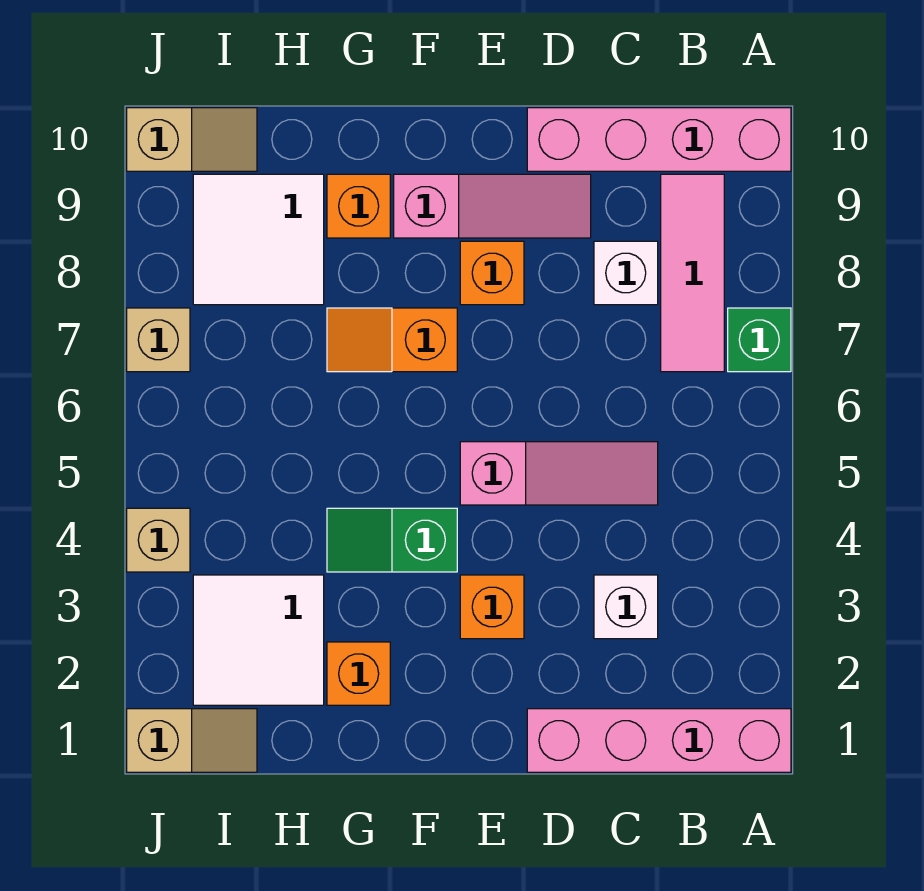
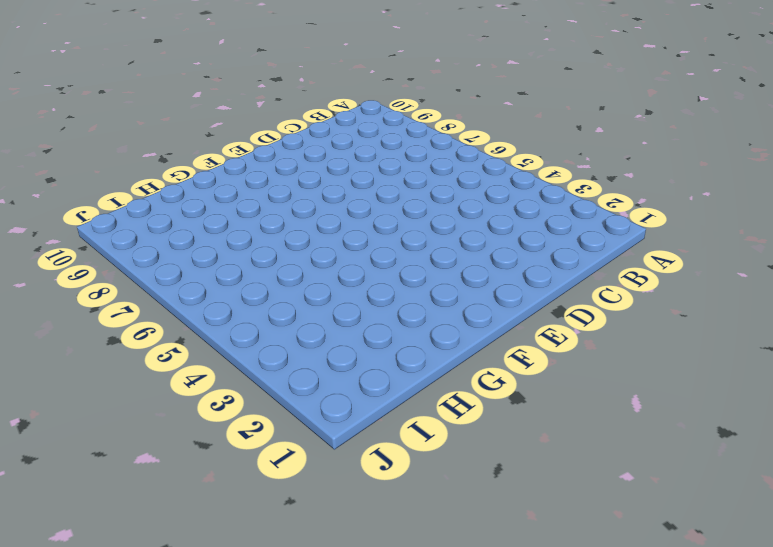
none -> pink 1x4 brick [527,709,791,772]
none -> green 1x1 brick [728,308,791,372]
none -> pink 1x4 brick [527,108,791,171]

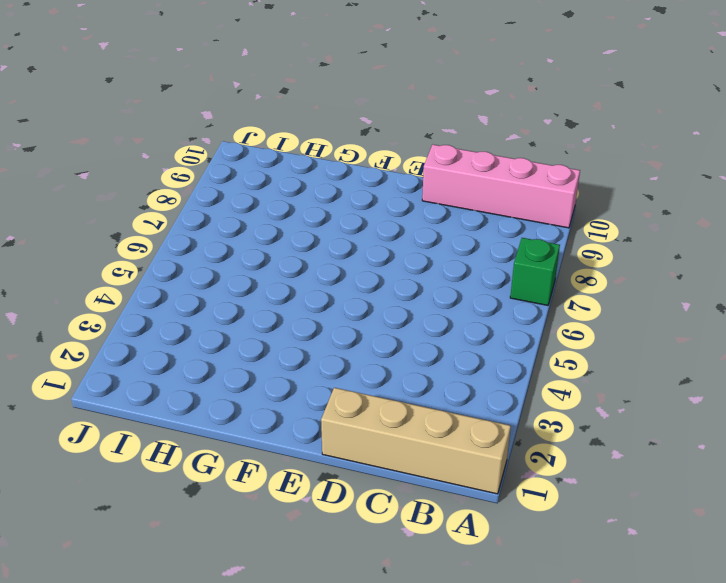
tan 1x4 brick [321,388,511,494] -> pink 1x4 brick [527,709,791,772]
none -> pink 1x3 tile [661,174,724,372]
none -> white 1x1 brick [594,575,658,639]
none -> pink 1x3 slope [460,442,658,505]

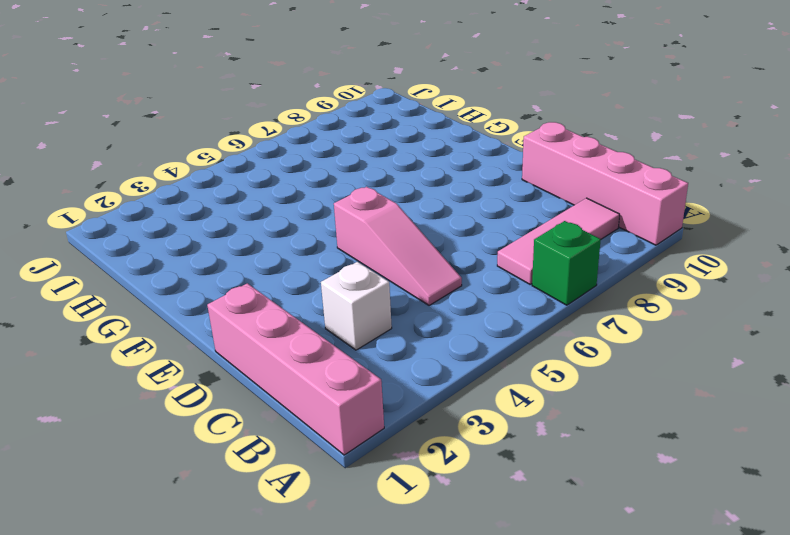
none -> white 1x1 brick [594,241,658,305]
none -> pink 1x3 slope [394,174,591,238]
none -> orange 1x1 brick [460,575,524,639]

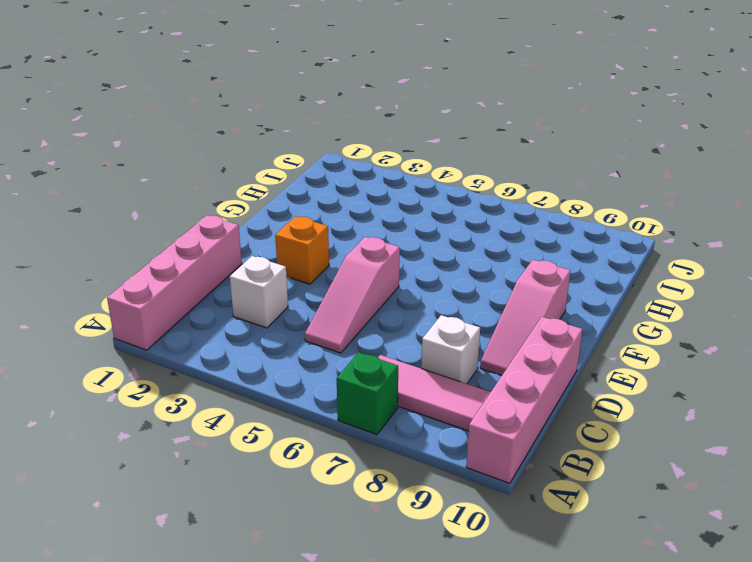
none -> orange 1x1 brick [460,241,524,305]
none -> green 1x2 slope [327,508,457,572]
none -> orange 1x2 slope [327,308,457,372]

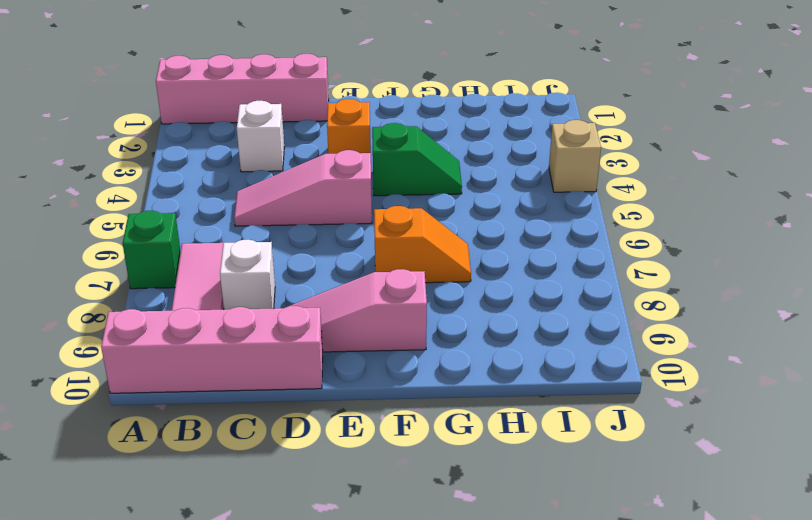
none -> orange 1x1 brick [460,241,524,305]
none -> orange 1x1 brick [327,642,390,705]
none -> orange 1x1 brick [327,174,390,238]

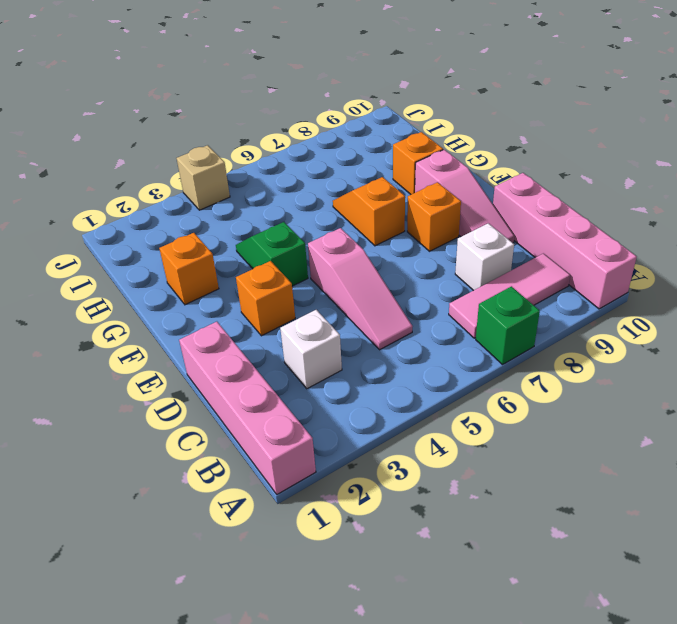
none -> white 2x2 tile [193,575,324,705]
none -> white 2x2 tile [193,174,324,305]
none -> tan 1x2 slope [127,709,257,772]

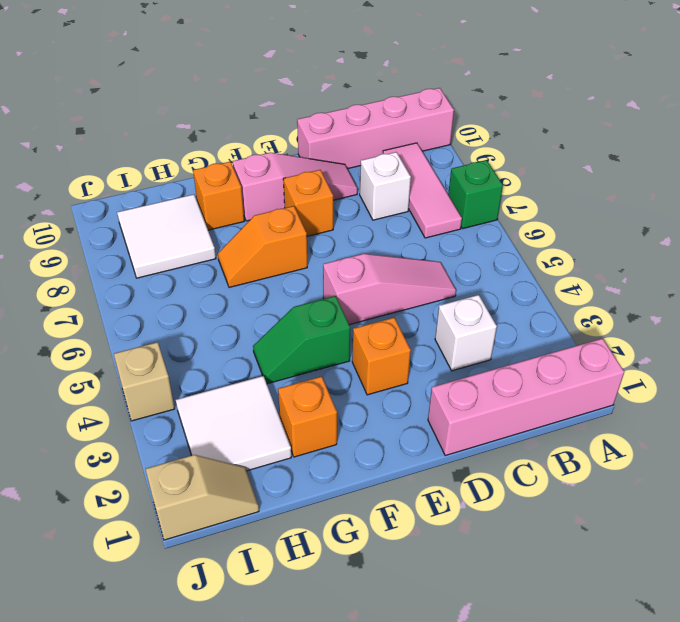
none -> tan 1x2 slope [127,108,257,171]
none -> tan 1x1 brick [127,308,190,372]

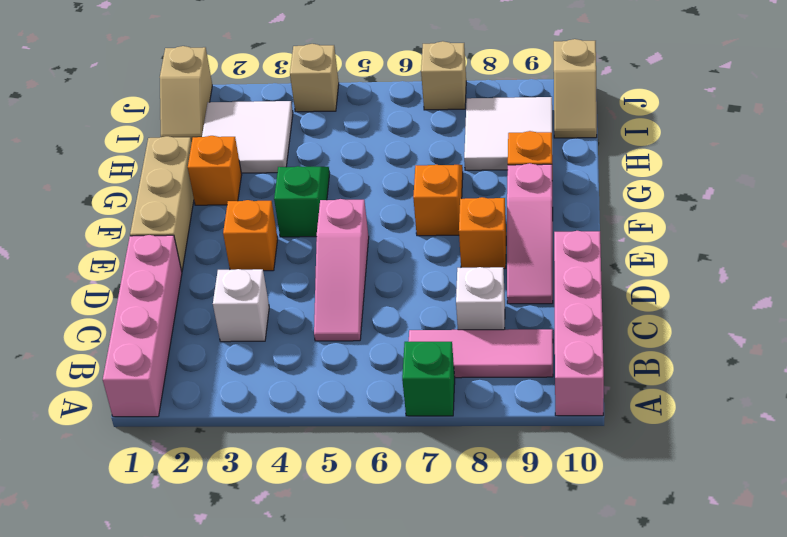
tan 1x3 brick [130,136,194,271] -> none

